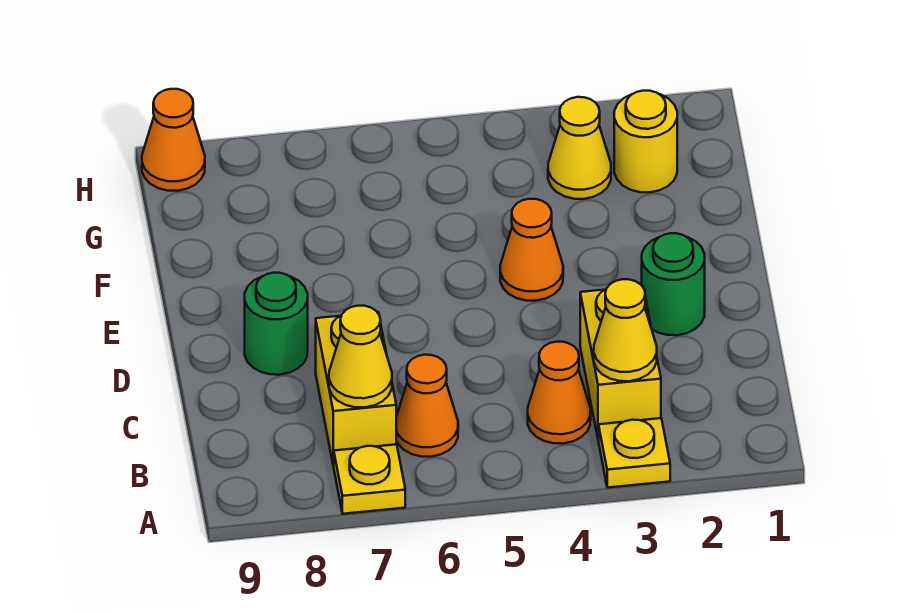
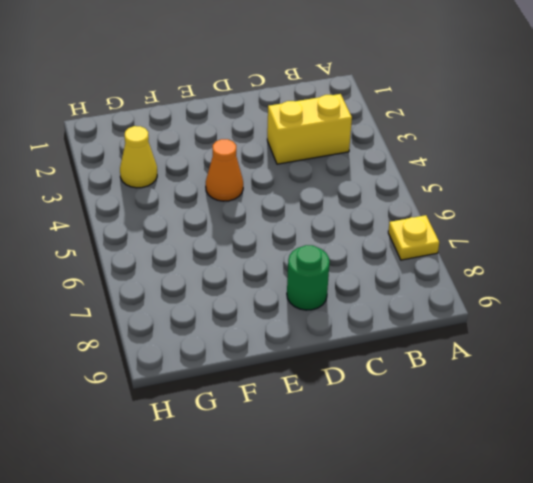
none -> yellow 1x1 plate [599,418,670,488]
none -> orange 1x1 cone [528,342,591,444]
none -> orange 1x1 cone [396,355,458,457]

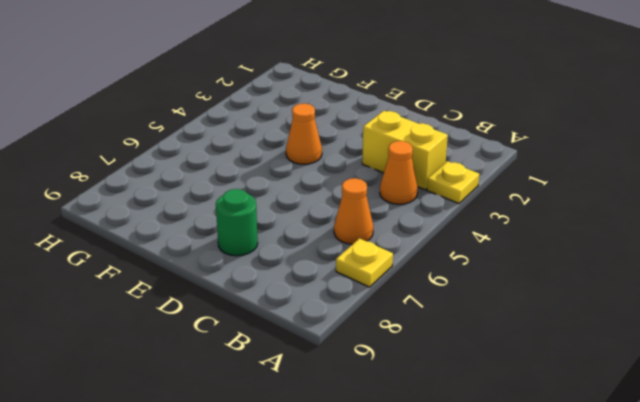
none -> yellow 1x2 brick [316,312,396,466]
none -> green 1x1 round brick [642,233,705,335]
none -> yellow 1x1 round brick [614,91,677,192]

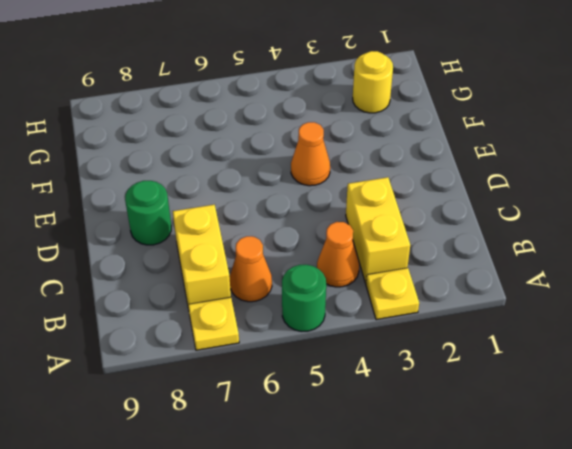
green 1x1 round brick [282,265,326,331] -> green 1x1 round brick moved to [642,233,705,335]
none -> yellow 1x1 cone [548,97,611,199]
none -> orange 1x1 cone [142,89,205,191]
none -> yellow 1x1 cone [594,279,657,381]

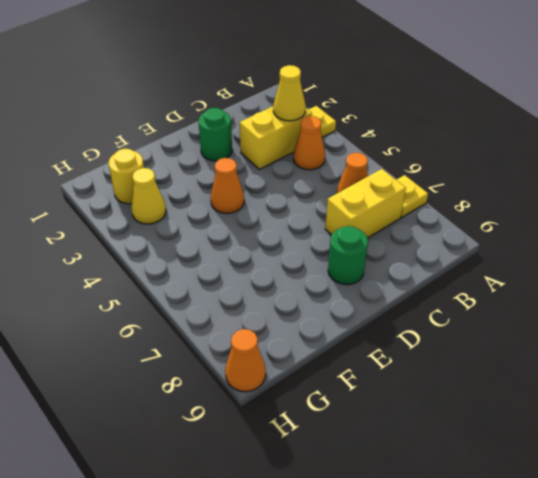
none -> yellow 1x1 cone [329,306,392,407]

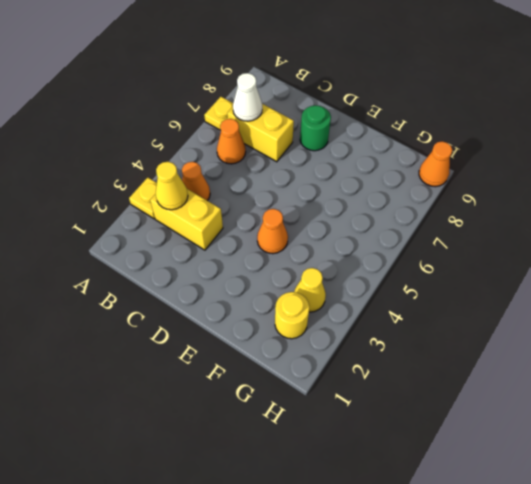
white 1x1 cone [233,73,262,121] -> yellow 1x1 cone [329,306,392,407]
none -> green 1x1 round brick [642,233,705,335]

